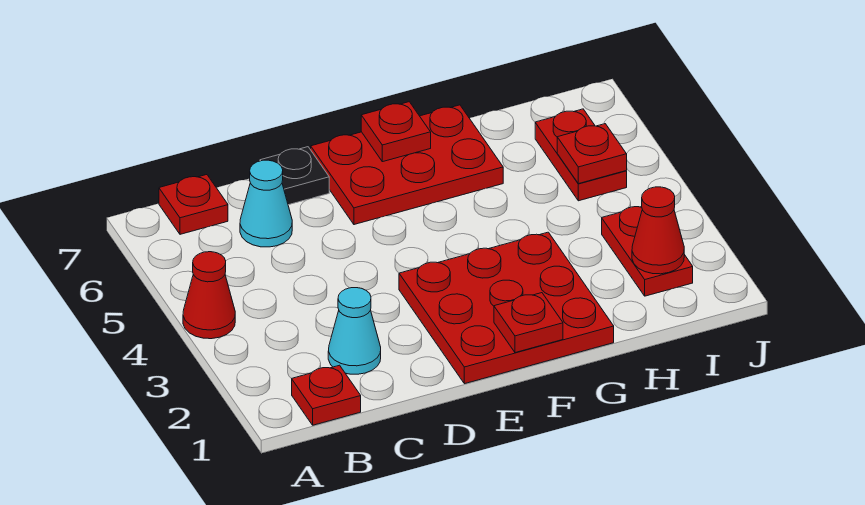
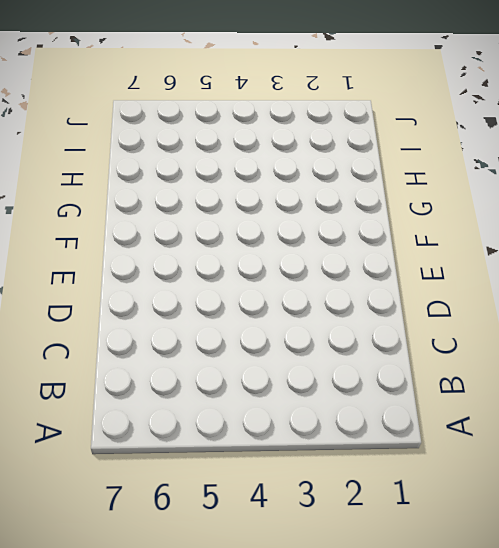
none -> red 1x1 cone [183,252,235,339]
none -> red 1x1 plate [292,365,361,425]
none -> red 1x1 plate [159,175,228,234]

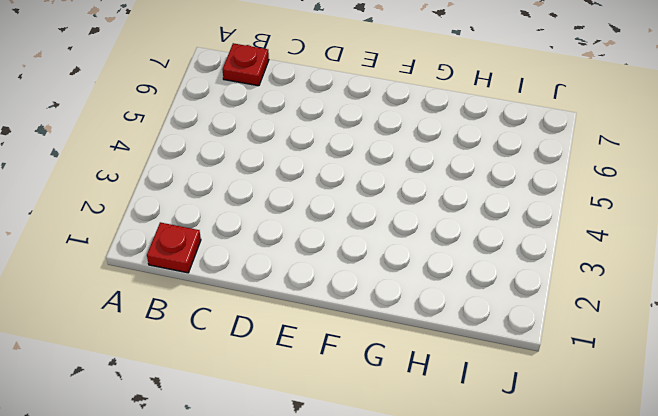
none -> red 1x1 cone [183,252,235,339]
none -> cyan 1x1 cone [328,288,381,374]
none -> cyan 1x1 cone [240,160,292,247]

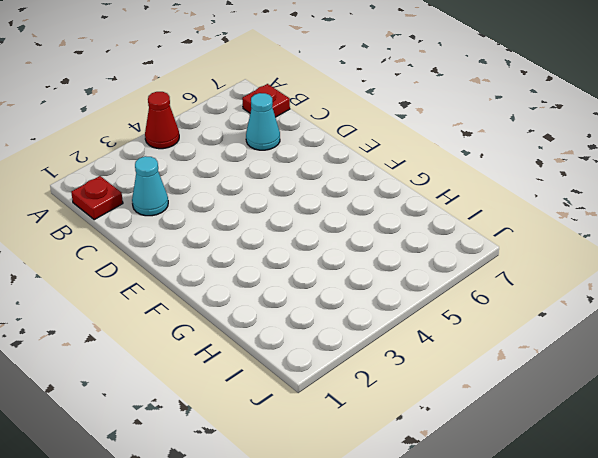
none -> black 1x1 plate [260,147,329,205]
none -> red 3x3 plate [399,232,614,384]
none -> red 2x3 plate [311,105,503,225]

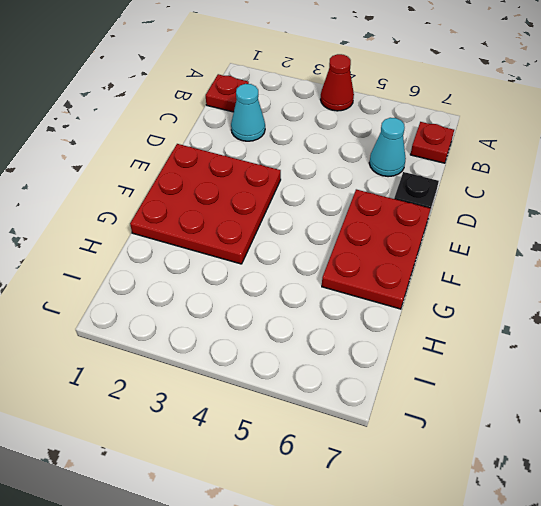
none -> red 1x2 plate [602,207,693,296]
none -> red 1x2 plate [535,109,627,201]
none -> red 1x1 plate [494,293,563,353]

